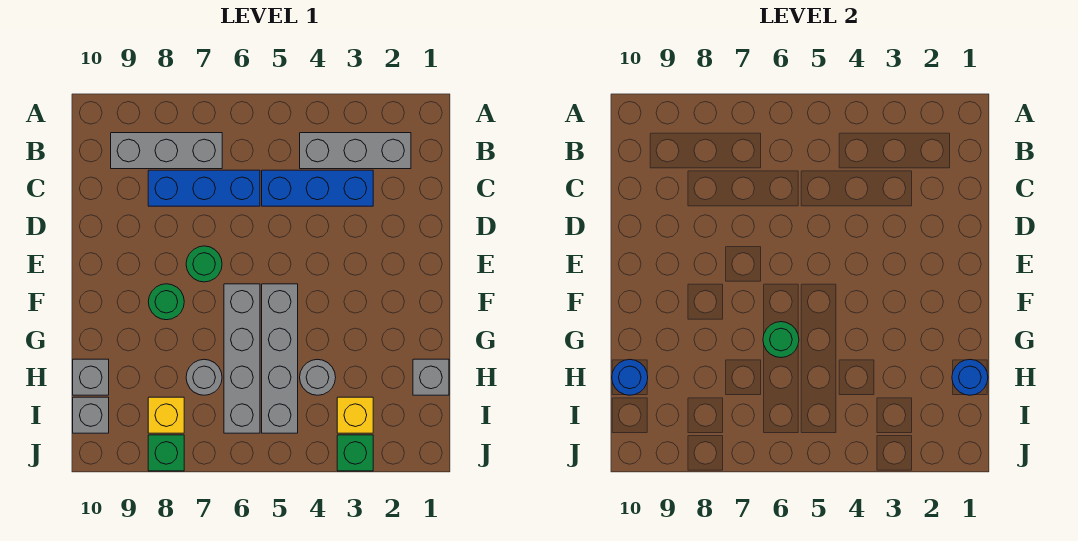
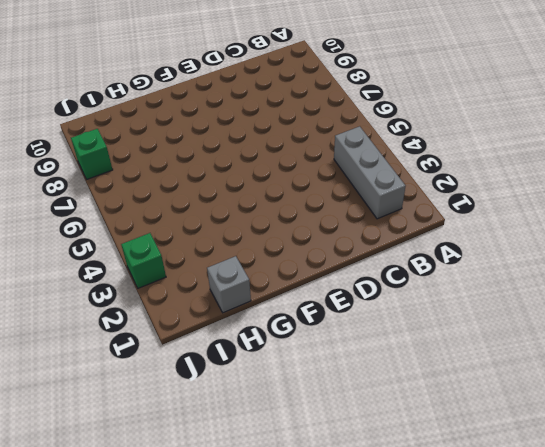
none -> grey 1x3 brick [111,133,222,169]
none -> blue 1x3 brick [262,170,373,206]
none -> blue 1x3 brick [148,170,260,206]

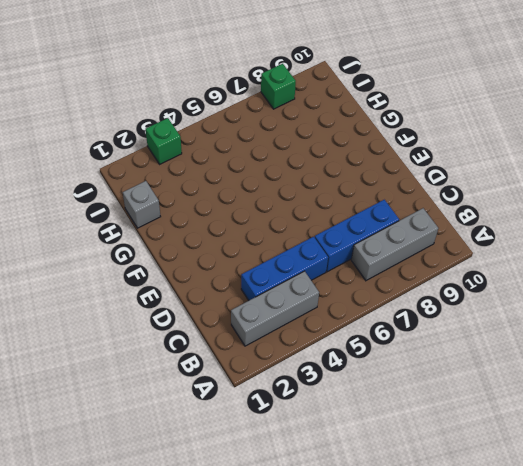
none -> green 1x1 round brick [186,246,222,282]
none -> grey 1x4 brick [262,284,298,433]
none -> grey 1x4 brick [224,284,260,433]

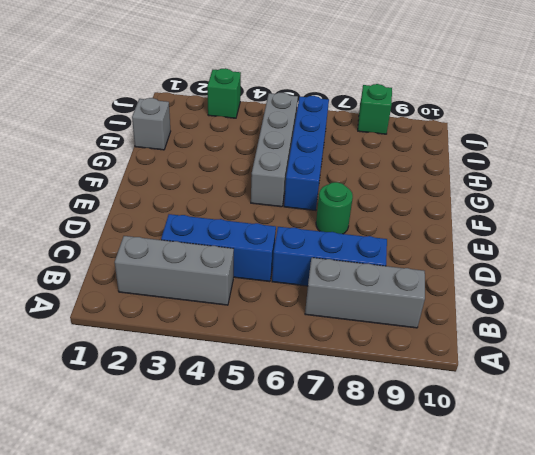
blue 1x4 brick [284,96,329,211] -> grey 1x4 brick [224,284,260,433]
none -> green 1x1 round brick [148,284,184,320]
none -> grey 1x1 round brick [300,359,336,395]
none -> grey 1x1 round brick [186,359,222,395]

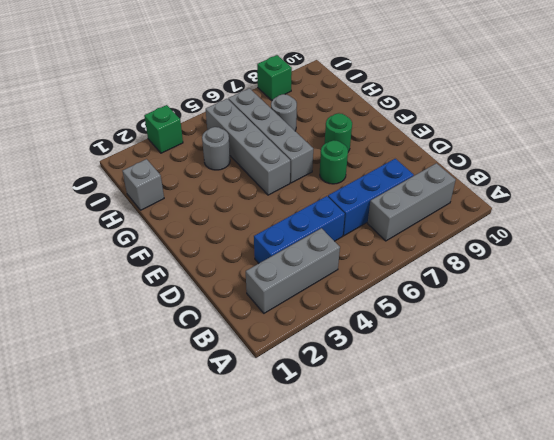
none -> grey 1x1 brick [73,359,109,395]
none -> yellow 1x1 brick [337,397,373,433]
none -> yellow 1x1 brick [148,397,184,433]

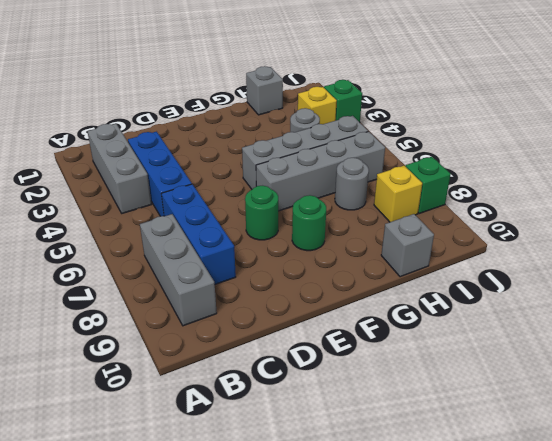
none -> grey 1x1 brick [73,397,109,433]
none -> green 1x1 round brick [763,322,799,358]
none -> blue 1x1 round brick [952,360,988,395]

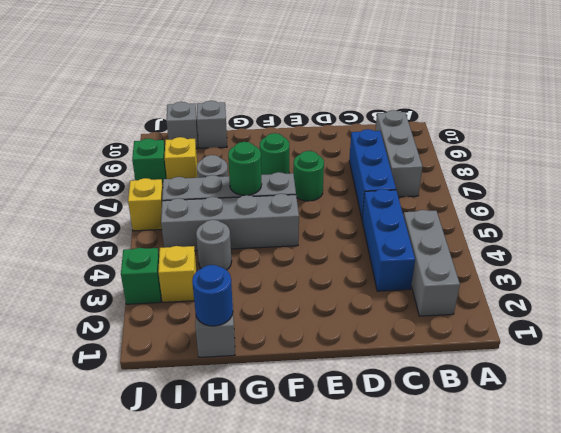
yellow 1x1 brick [128,178,163,231] -> none
none -> blue 1x1 round brick [612,359,648,395]

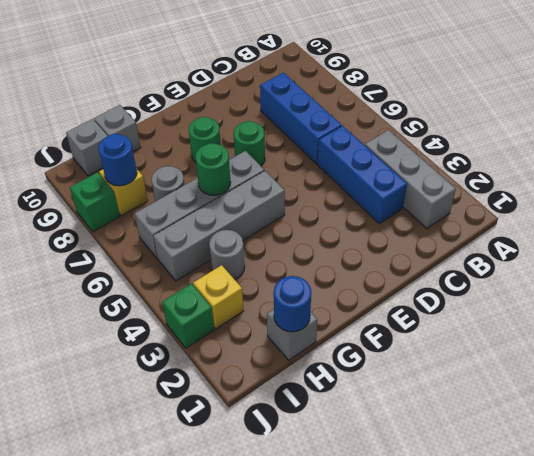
blue 1x1 round brick [98,134,137,186] -> blue 1x1 round brick moved to [612,359,648,395]
none -> grey 1x3 brick [111,133,222,169]

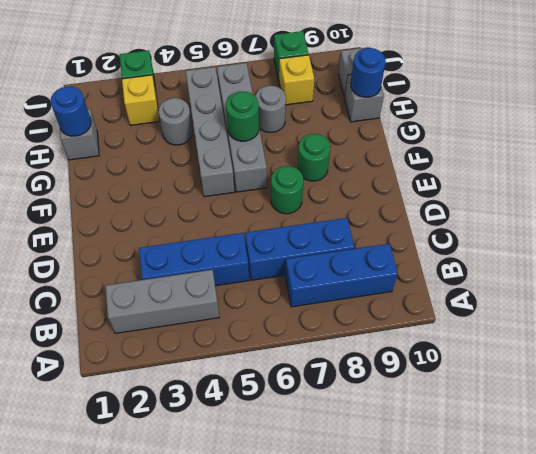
blue 1x3 brick [285,244,398,307] -> grey 1x3 brick [111,133,222,169]

